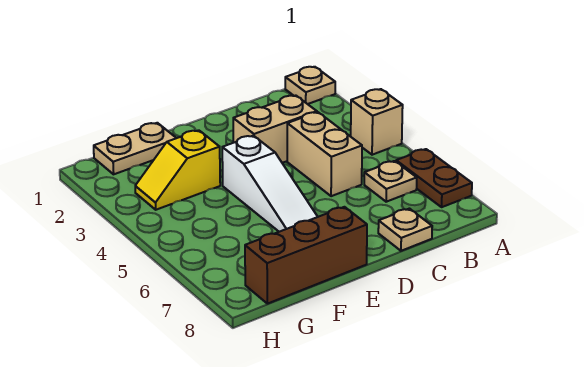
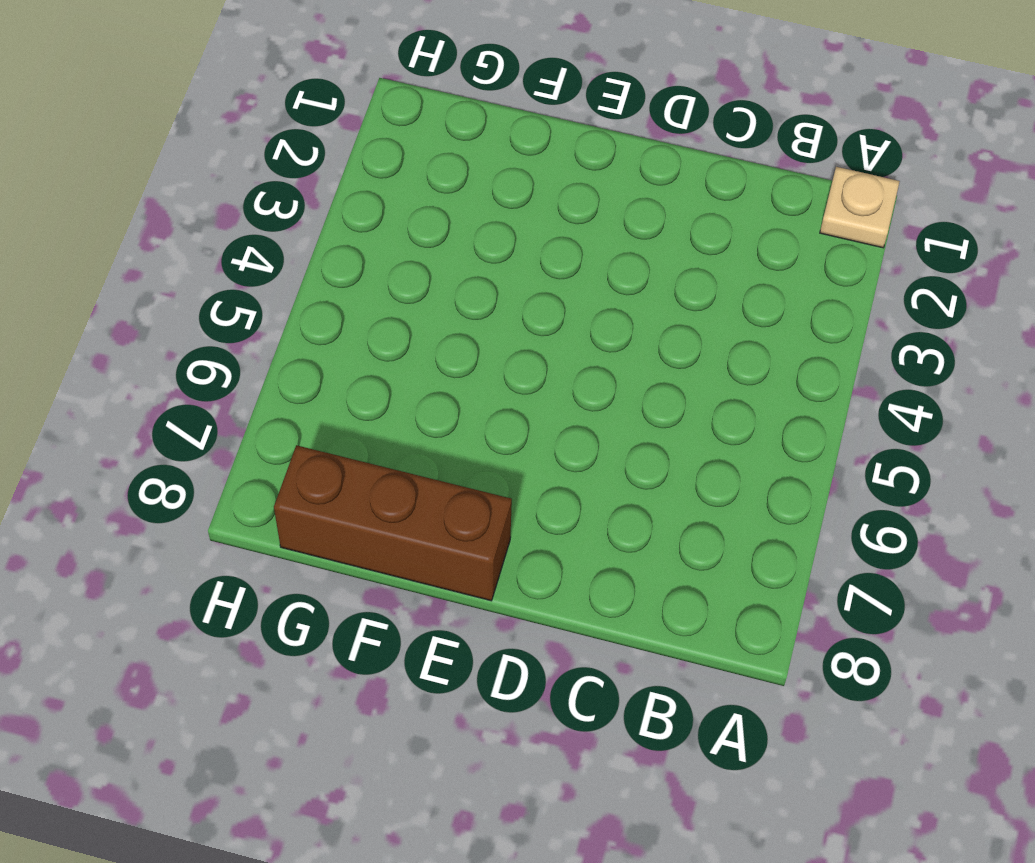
none -> tan 1x1 brick [351,89,403,155]
none -> brown 1x2 plate [396,149,472,207]

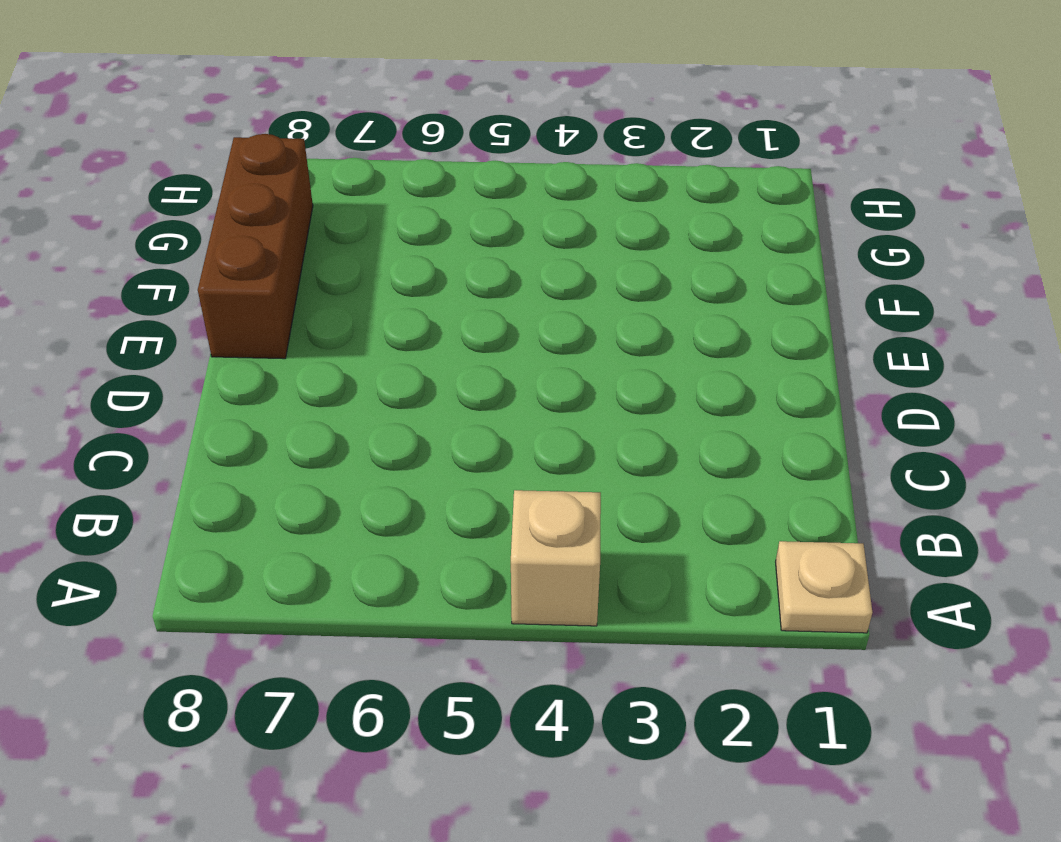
none -> brown 1x2 plate [396,149,472,207]
none -> tan 1x1 plate [364,161,417,202]

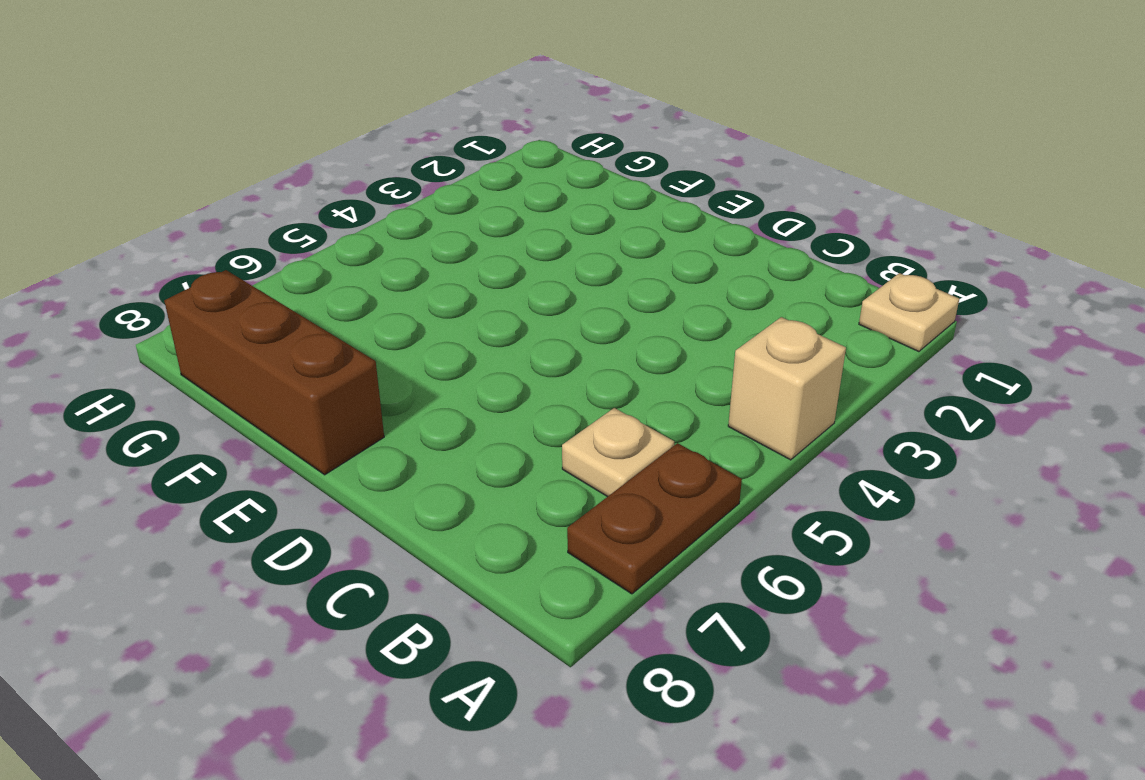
none -> tan 1x2 brick [233,95,317,163]
none -> tan 1x2 brick [287,112,362,196]

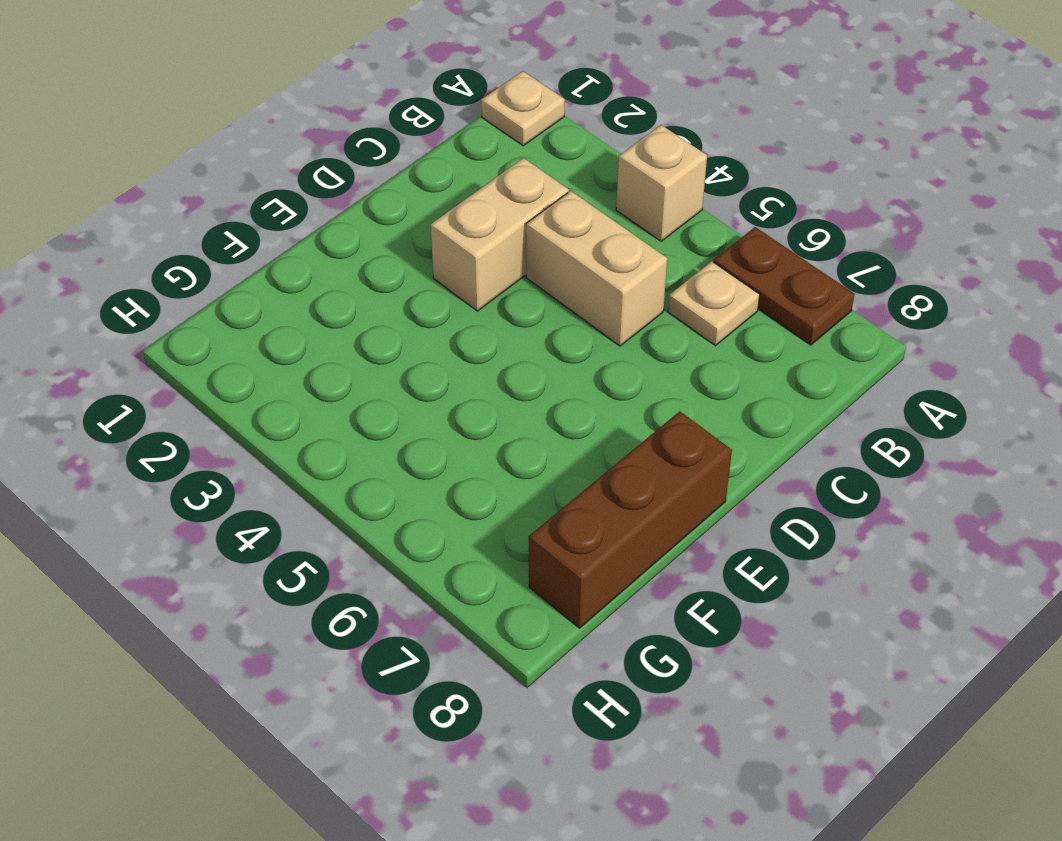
none -> tan 1x1 plate [378,209,432,251]
none -> white 1x3 slope [222,136,318,232]

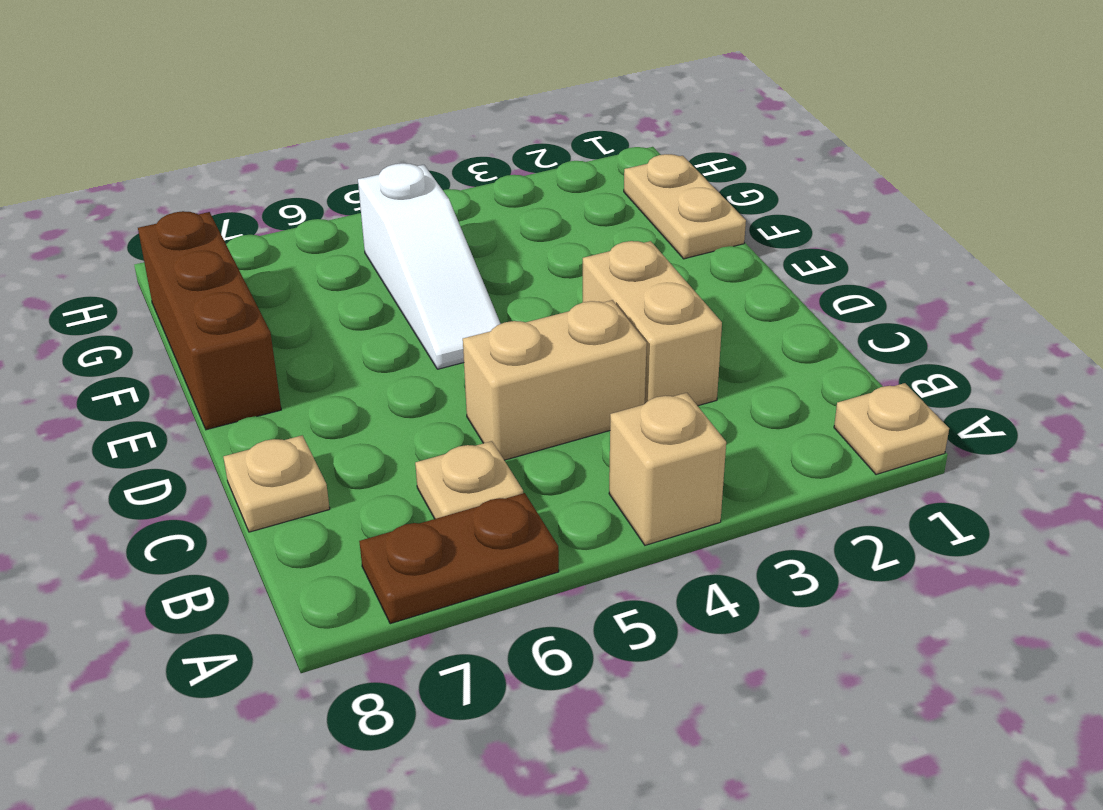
white 1x3 slope [358,163,501,369] -> white 1x3 slope turned to [222,136,318,232]
none -> yellow 1x2 slope [135,130,220,210]

